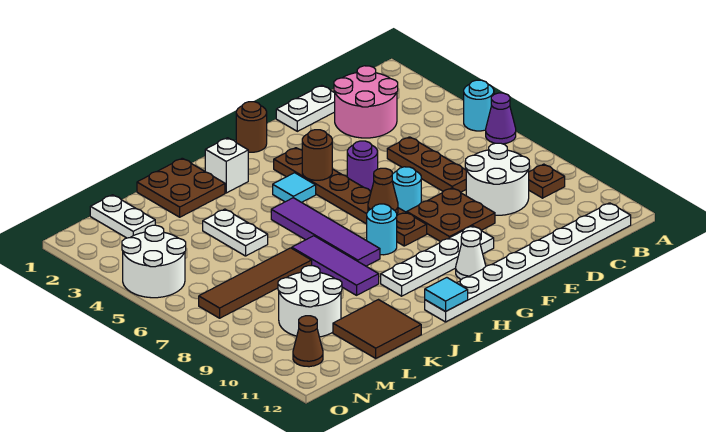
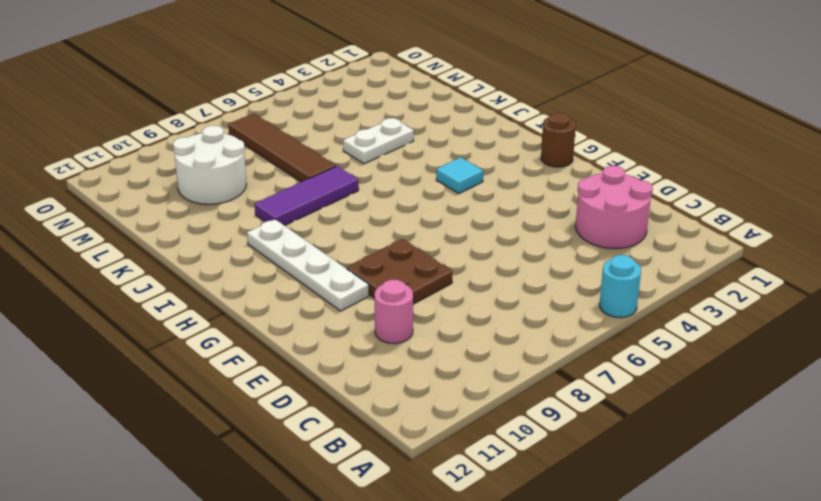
pink 1x1 round brick [375,280,413,344] -> none
none -> purple 1x1 cone [486,93,516,144]
none -> brown 1x1 plate [529,164,565,198]
none -> white 1x8 plate [425,203,631,322]
none -> white 2x2 round brick [465,143,529,215]

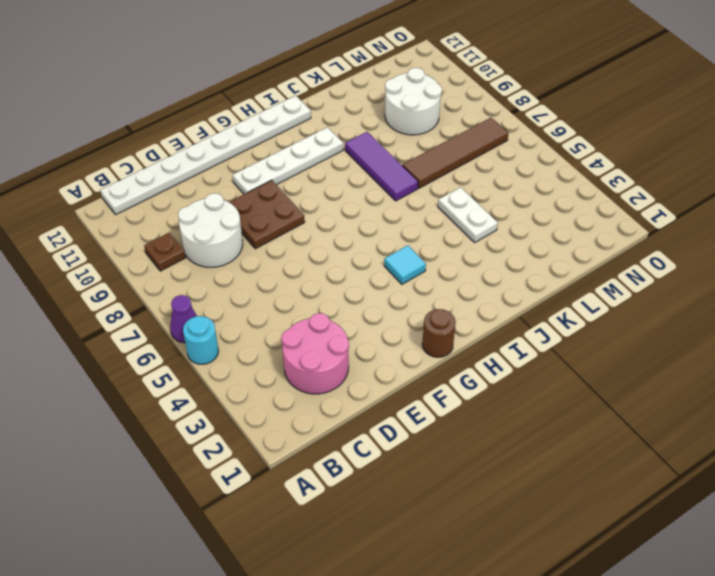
none -> white 1x2 plate [276,85,335,131]
none -> brown 1x3 plate [387,137,466,192]
none -> purple 1x1 round brick [347,141,378,190]
none -> cyan 1x1 round brick [392,167,421,212]

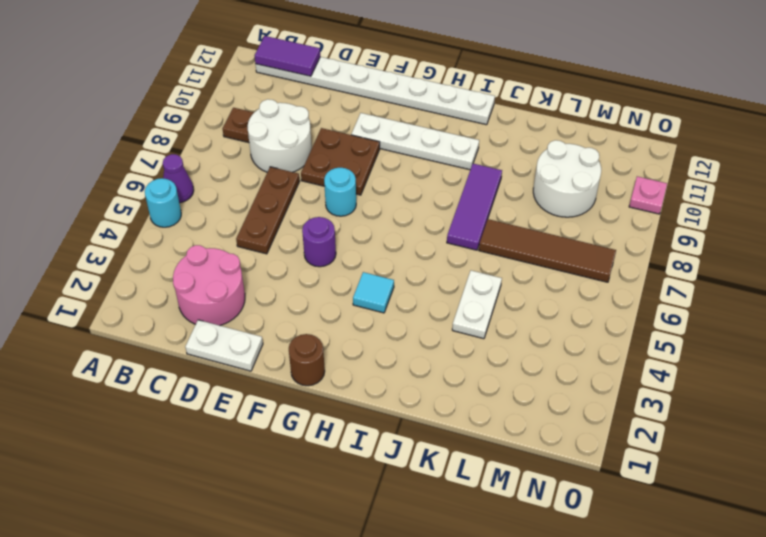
purple 1x2 tile [255,36,320,76] -> none
pink 1x1 plate [629,176,667,214] -> none
none -> brown 1x6 plate [274,148,427,246]
none -> white 1x1 cone [456,231,486,279]
none -> cyan 1x1 round brick [367,204,397,255]
none -> white 1x1 brick [205,138,248,193]

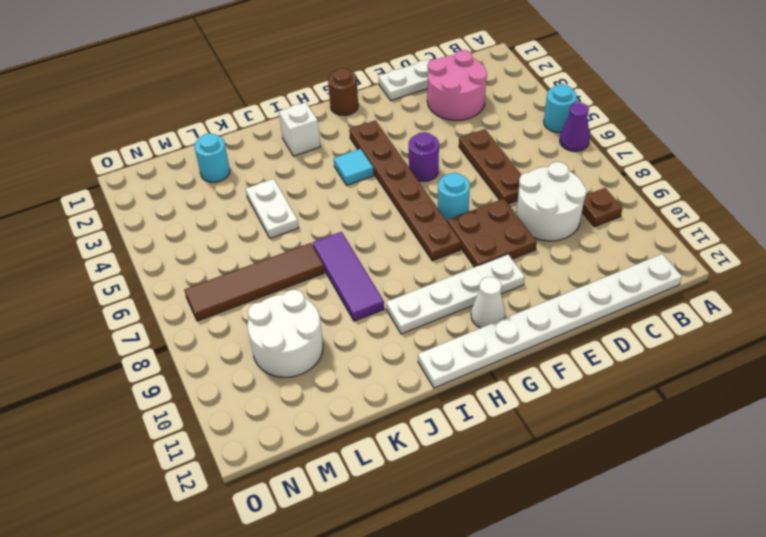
cyan 1x1 round brick [194,133,230,182] -> cyan 1x1 round brick moved to [367,204,397,255]
none -> purple 1x4 tile [271,198,380,266]
none -> brown 2x2 plate [137,158,225,217]
none -> brown 2x2 tile [333,300,421,358]
none -> white 1x2 plate [90,195,155,238]

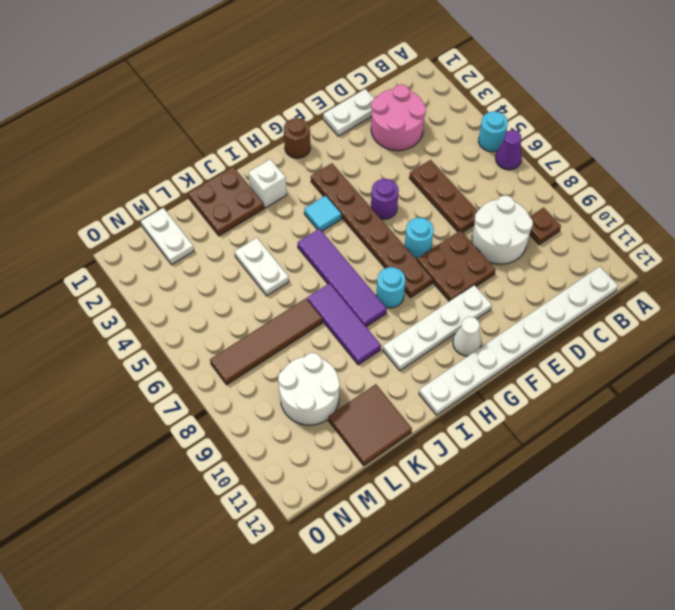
none -> white 2x2 round brick [122,225,186,298]
none -> brown 1x1 cone [293,316,323,367]
none -> brown 1x1 round brick [302,130,332,180]
none -> brown 1x1 cone [368,168,398,213]

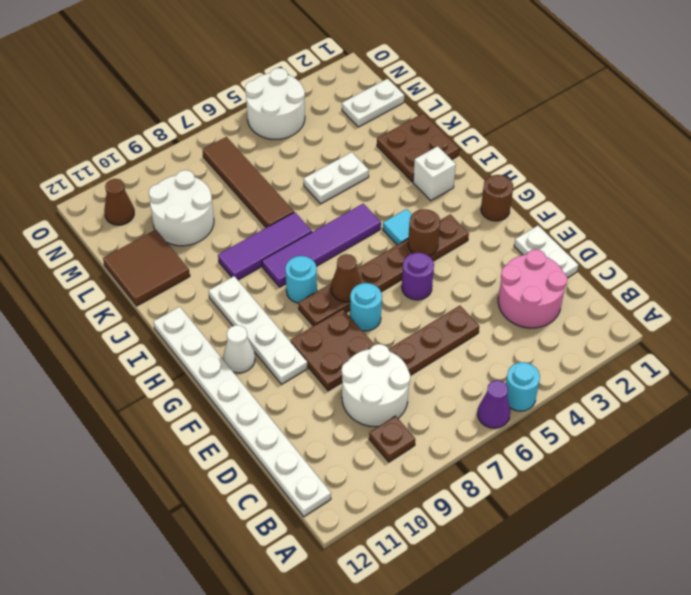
none -> cyan 1x1 tile [425,278,468,311]

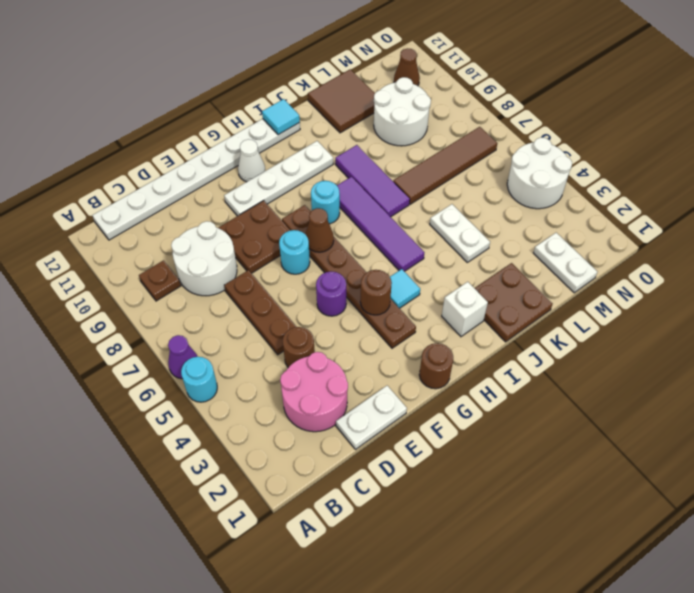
brown 1x1 round brick [283,327,315,367] -> none

